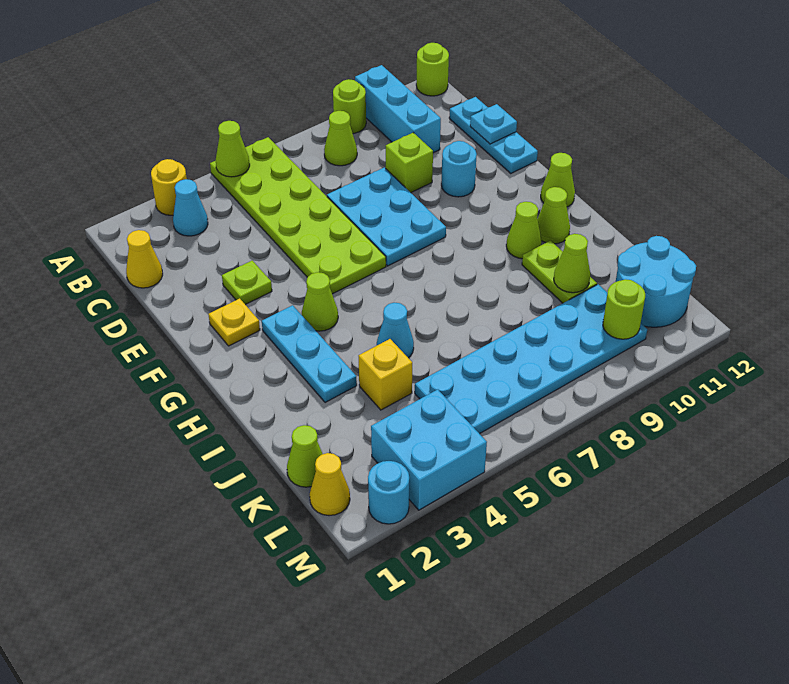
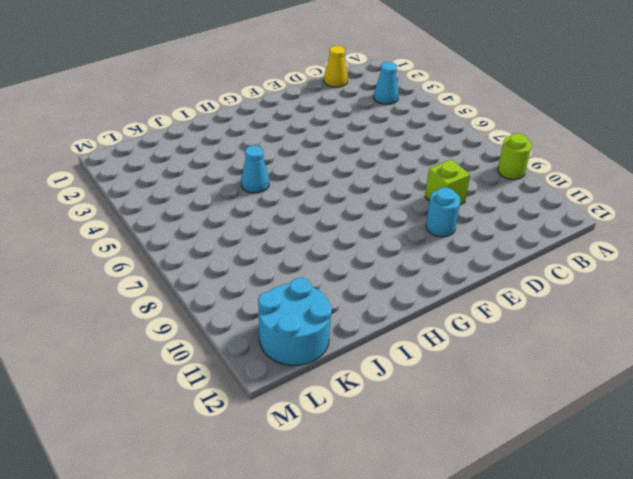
none -> yellow 1x1 round brick [151,159,187,215]
none -> lime 2x6 plate [210,137,386,294]
none -> cyan 1x3 brick [355,65,441,153]
none -> lime 1x1 round brick [416,43,449,96]

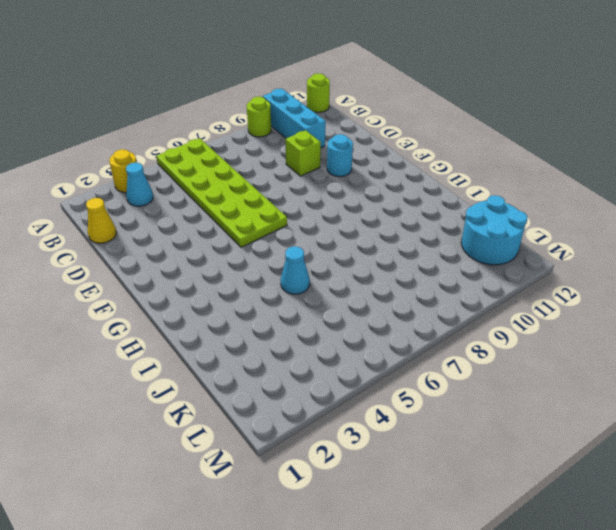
none -> lime 1x1 cone [324,111,357,166]
none -> cyan 1x3 plate [449,97,538,174]
none -> cyan 2x3 plate [327,168,446,266]
none -> lime 1x1 plate [222,261,272,305]

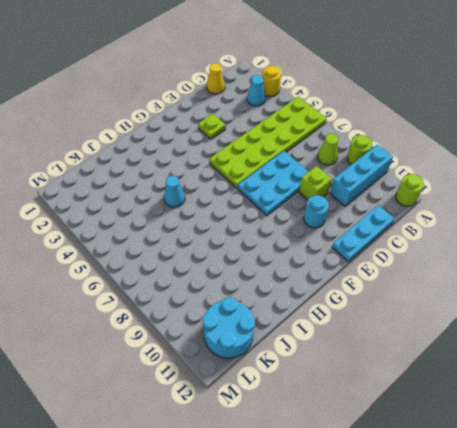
none -> yellow 1x1 plate [208,298,260,346]
none -> cyan 1x3 plate [262,305,357,403]
none -> lime 1x1 cone [302,272,338,331]
none -> lime 1x1 cone [541,153,575,207]

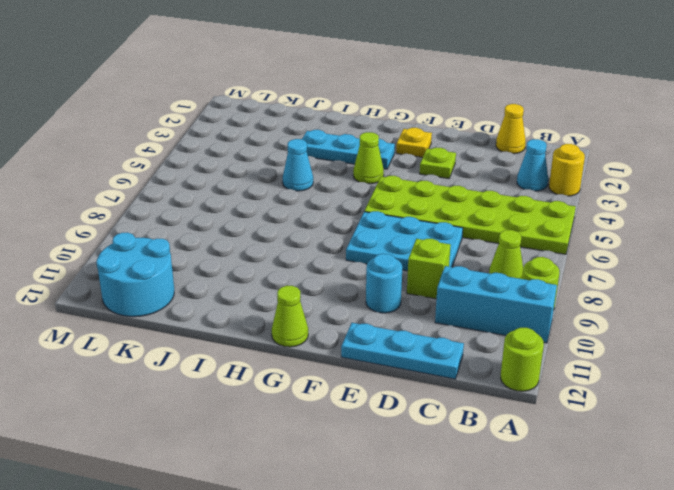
none -> lime 1x1 cone [506,202,542,259]
none -> lime 1x1 cone [537,187,570,244]
none -> lime 1x2 plate [522,241,597,303]
none -> yellow 1x1 brick [359,339,412,410]

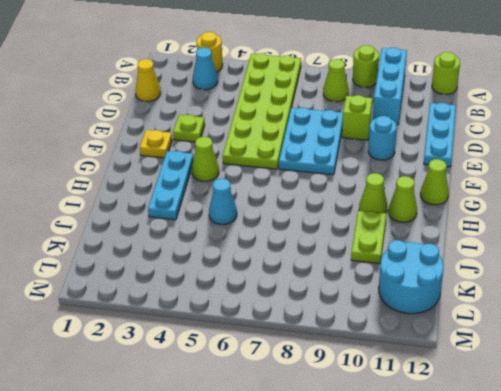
none -> yellow 1x1 brick [359,339,412,410]
none -> lime 1x1 cone [287,425,322,487]
none -> cyan 2x6 plate [415,284,647,434]
none -> yellow 1x1 cone [310,453,350,516]

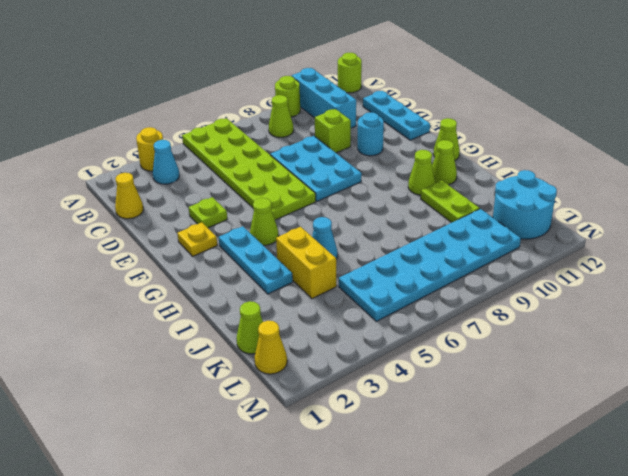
yellow 1x2 brick [276,227,337,299] -> yellow 1x1 brick [359,339,412,410]
none -> cyan 2x2 brick [371,389,487,510]
none -> cyan 1x1 round brick [368,461,409,524]
none -> lime 1x1 cone [216,121,250,177]
none -> cyan 1x1 plate [470,104,517,144]

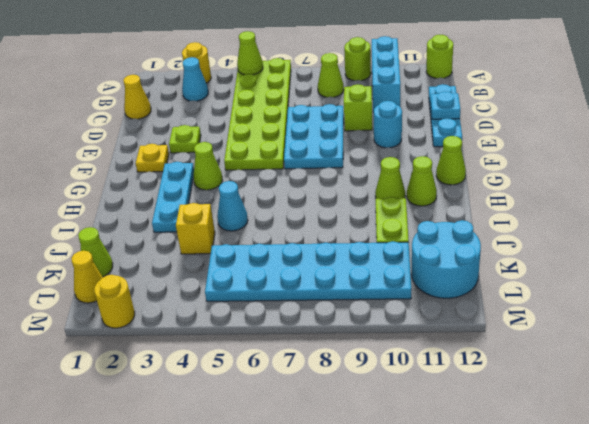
yellow 1x1 round brick [94,275,135,328] -> cyan 1x1 round brick [368,461,409,524]
none -> cyan 2x2 brick [371,389,487,510]
none -> lime 1x1 cone [554,234,590,293]
none -> lime 1x1 round brick [603,279,645,339]

